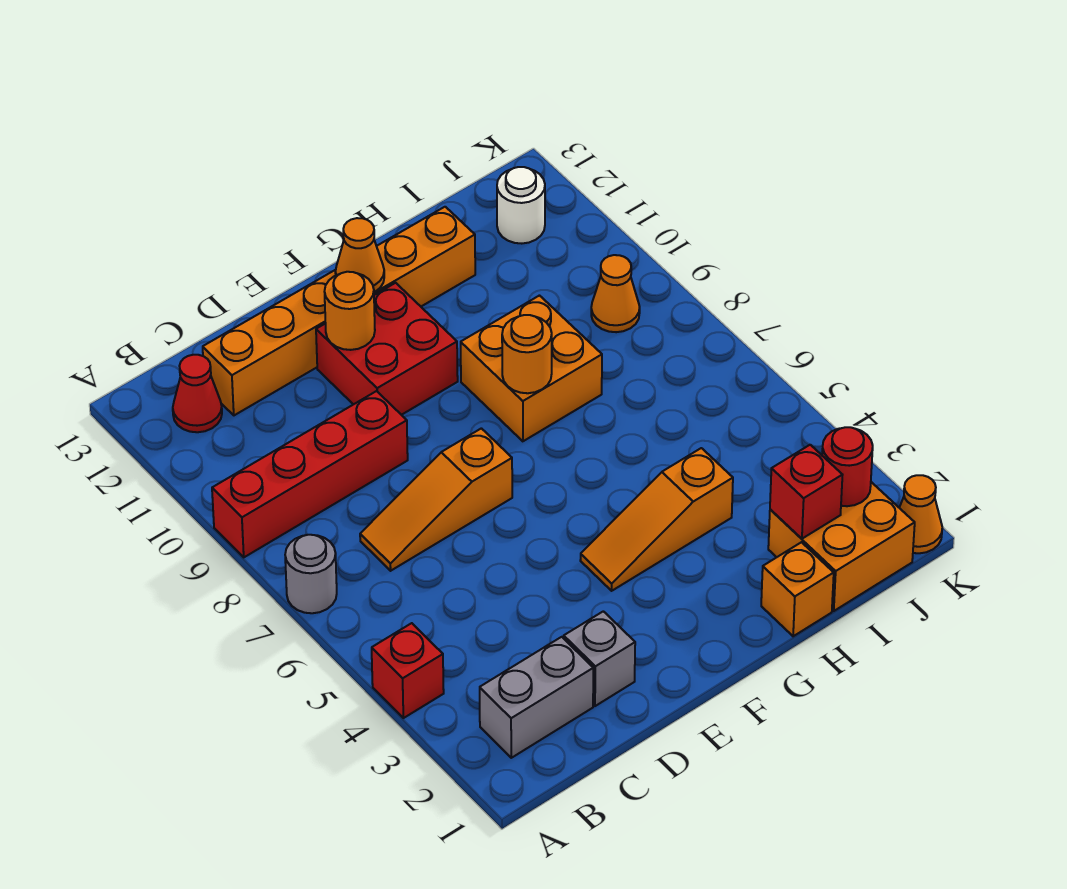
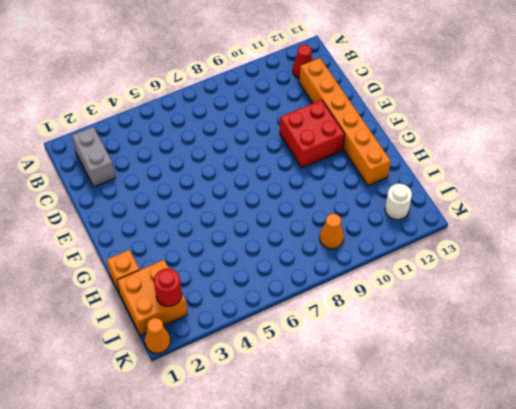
none -> red 1x1 brick [372,623,444,718]
none -> grey 1x1 round brick [285,535,337,613]
none -> red 1x4 brick [212,391,408,557]

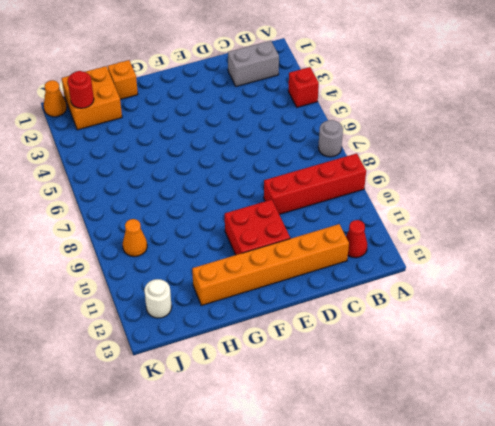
none -> orange 1x3 slope [360,428,512,571]
none -> grey 1x1 brick [564,611,635,706]
none -> orange 1x3 slope [580,448,733,591]

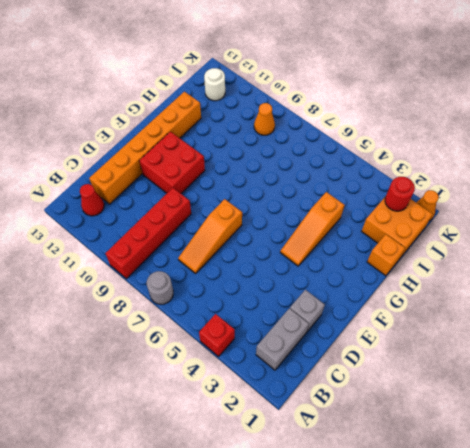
none -> orange 2x2 brick [461,296,602,441]
none -> orange 1x1 round brick [325,272,375,350]
none -> orange 1x1 cone [335,218,384,292]

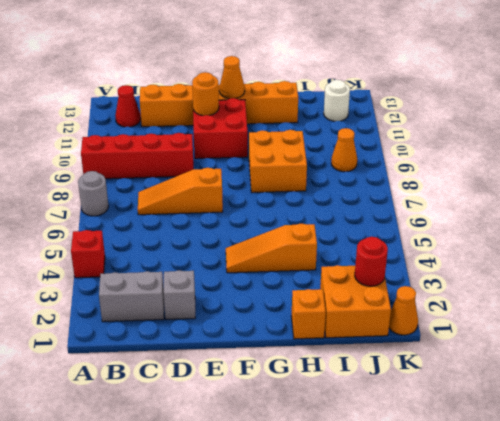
none -> orange 1x1 round brick [502,315,552,393]
none -> red 1x1 brick [770,445,842,539]

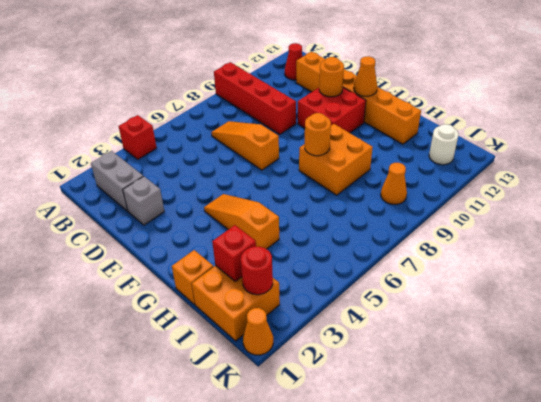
none -> grey 1x1 round brick [285,535,337,613]

